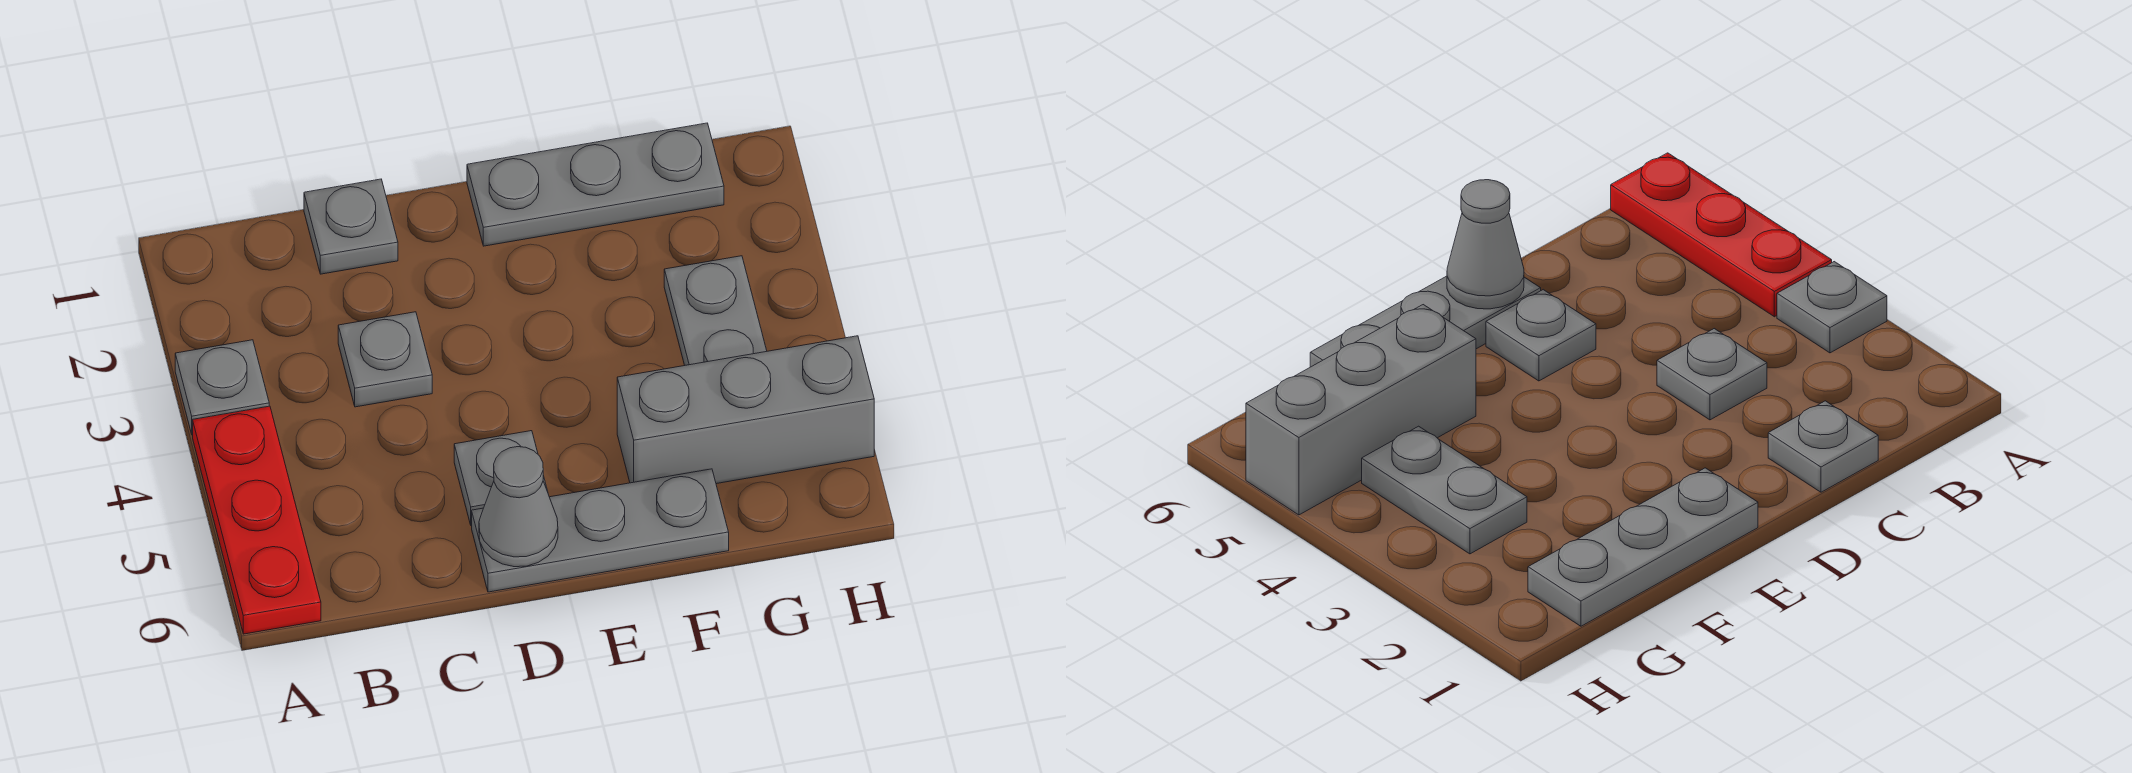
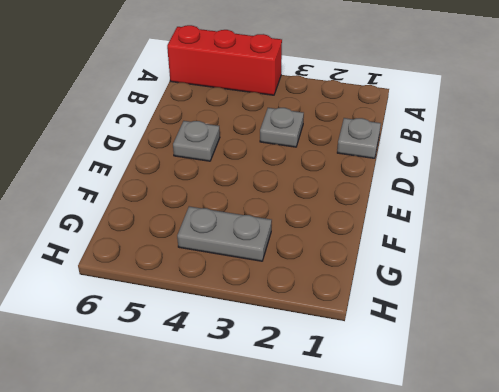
red 1x3 brick [167,25,282,95] -> red 1x3 plate [193,406,321,634]
none -> grey 1x1 plate [175,340,269,435]
none -> grey 1x3 plate [472,469,729,592]

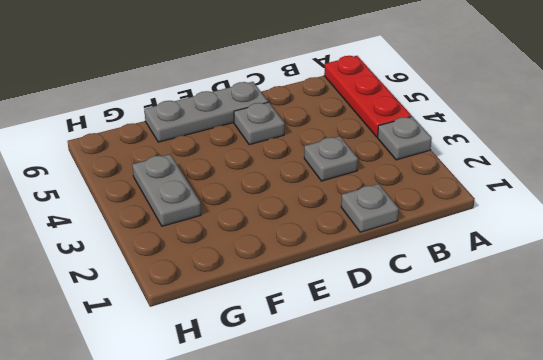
none -> grey 1x3 plate [467,123,724,246]
none -> grey 1x3 brick [617,336,874,484]

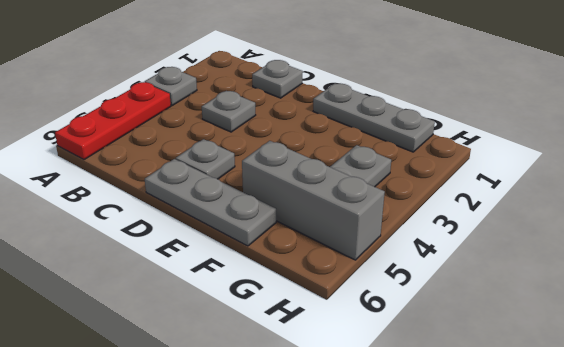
none -> grey 1x1 cone [479,447,558,567]

